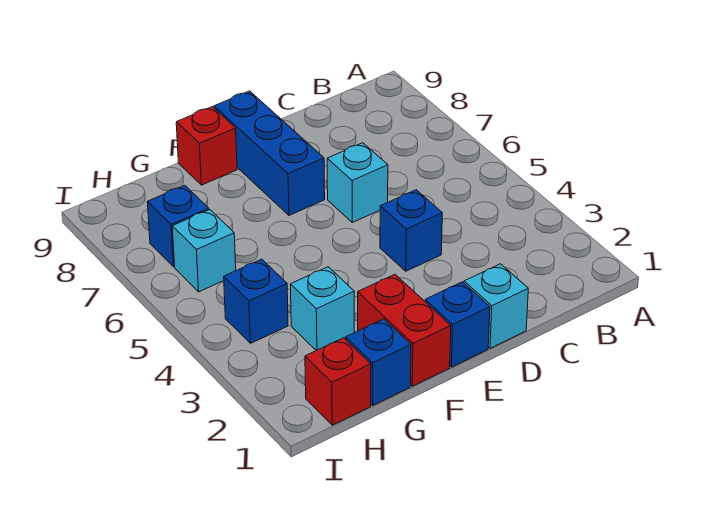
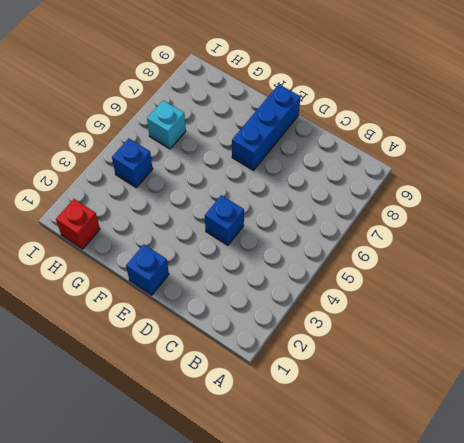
none -> cyan 1x1 brick [464,264,528,348]
none -> cyan 1x1 brick [327,143,388,222]
none -> red 1x2 brick [358,274,451,386]

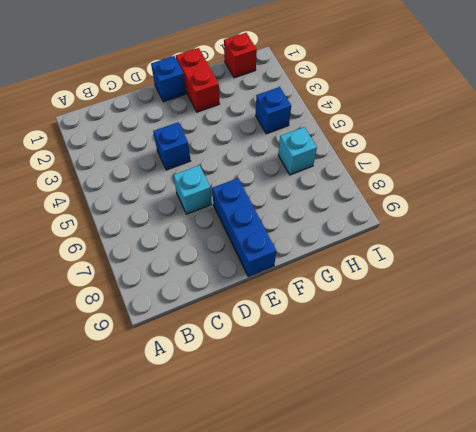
none -> cyan 1x1 brick [464,264,528,348]
none -> red 1x1 brick [176,107,237,185]
none -> blue 1x1 brick [346,319,411,405]

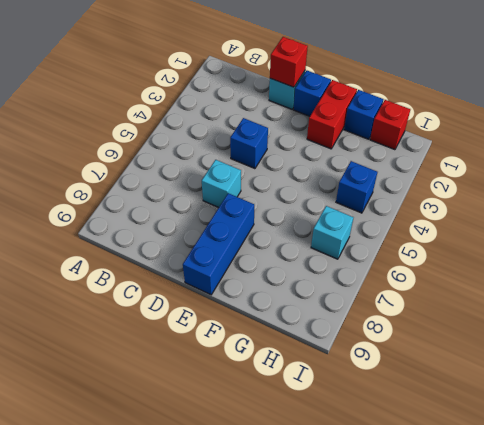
red 1x1 brick [270,37,308,87] -> red 1x1 brick moved to [176,107,237,185]
none -> cyan 1x1 brick [290,267,354,351]
none -> blue 1x1 brick [147,185,209,267]

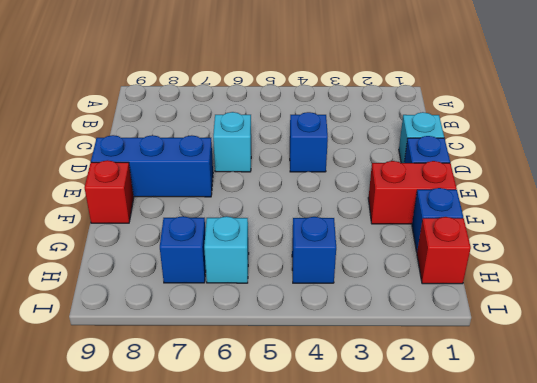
none -> cyan 1x1 brick [290,267,354,351]

